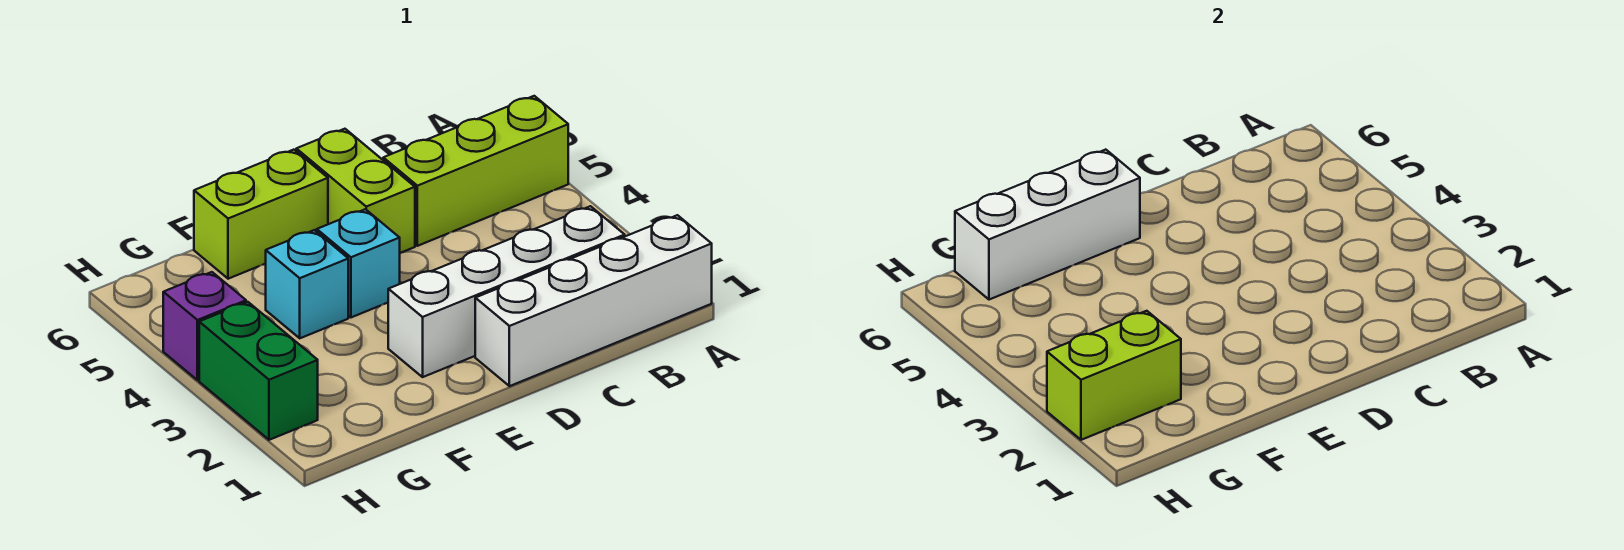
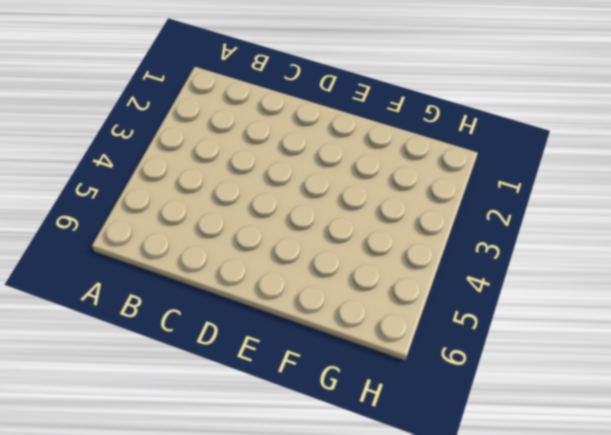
none -> white 1x4 brick [475,215,712,386]
none -> lime 1x3 brick [383,96,568,246]

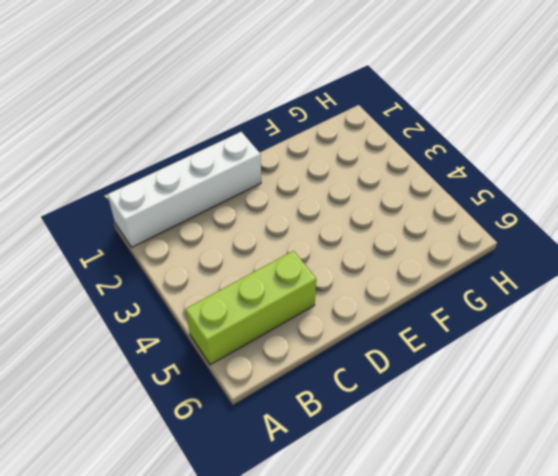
none -> white 1x4 brick [388,206,625,377]
none -> lime 1x2 brick [296,129,415,253]

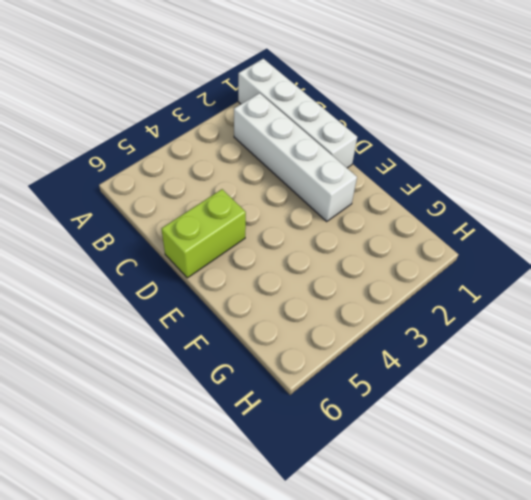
none -> lime 1x3 brick [383,96,568,246]
none -> cyan 1x1 brick [317,209,400,317]

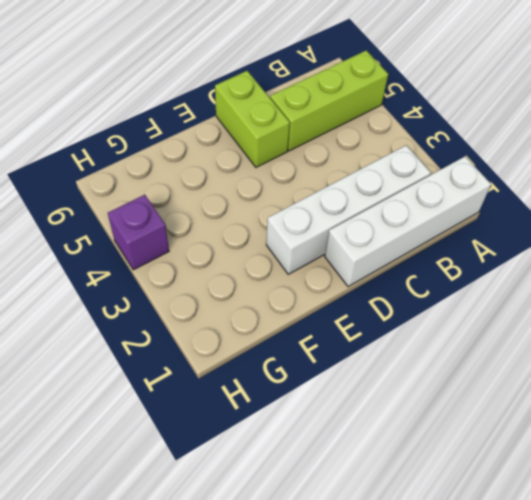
none -> cyan 1x1 brick [317,209,400,317]
none -> lime 1x2 brick [194,150,328,279]

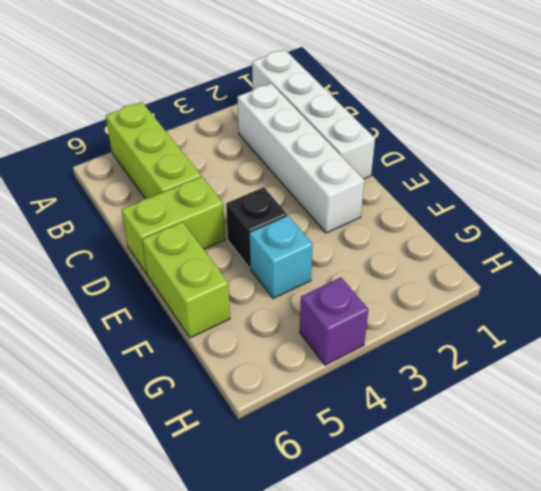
black 1x1 brick [226,187,287,268] -> cyan 1x1 brick [317,209,400,317]
none -> green 1x2 brick [199,302,318,440]
none -> white 1x3 brick [955,150,1140,300]

